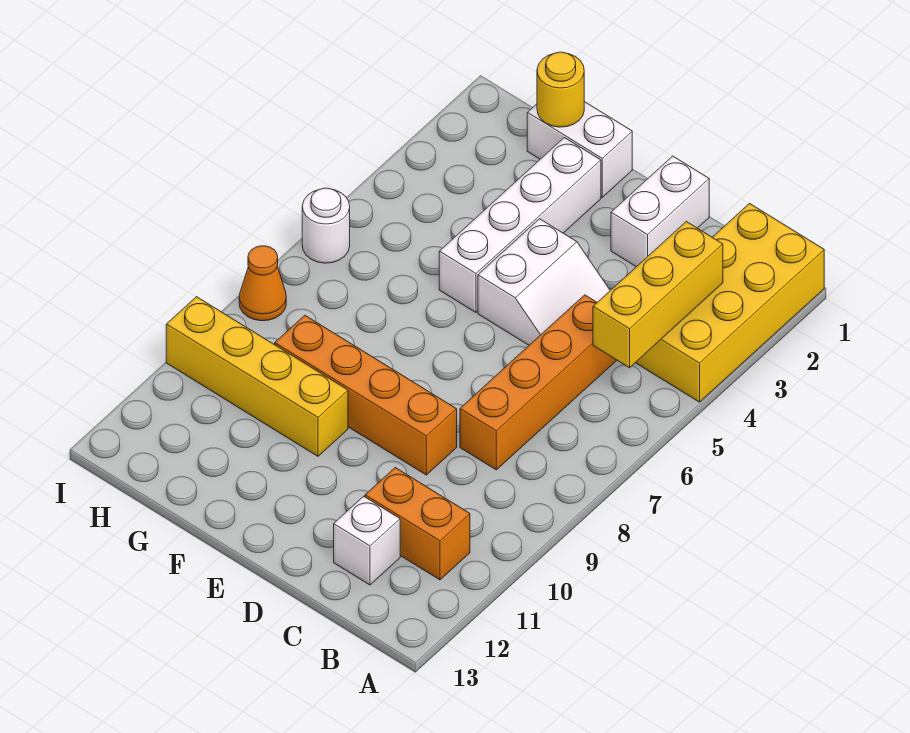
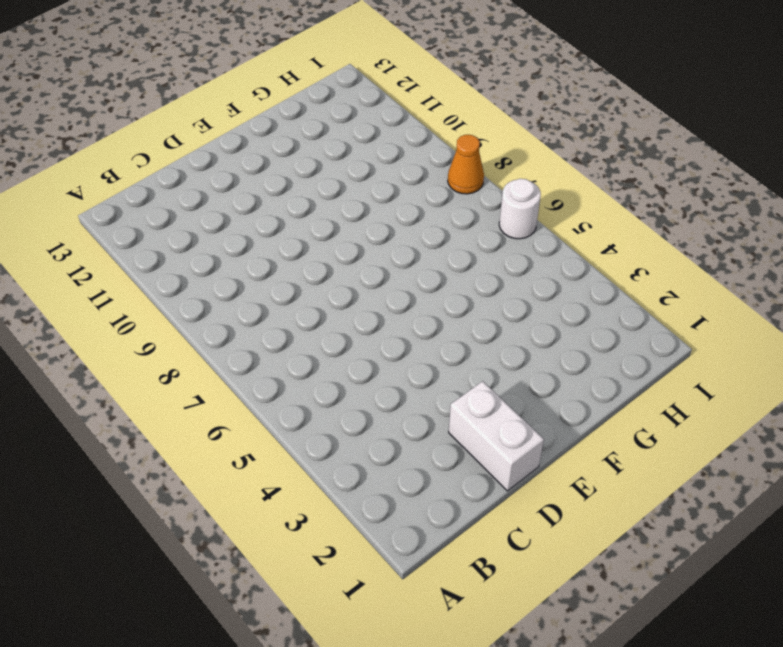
none -> yellow 2x4 brick [636,204,824,402]
none -> orange 1x2 brick [365,468,470,580]
none -> orange 1x4 brick [460,295,617,470]

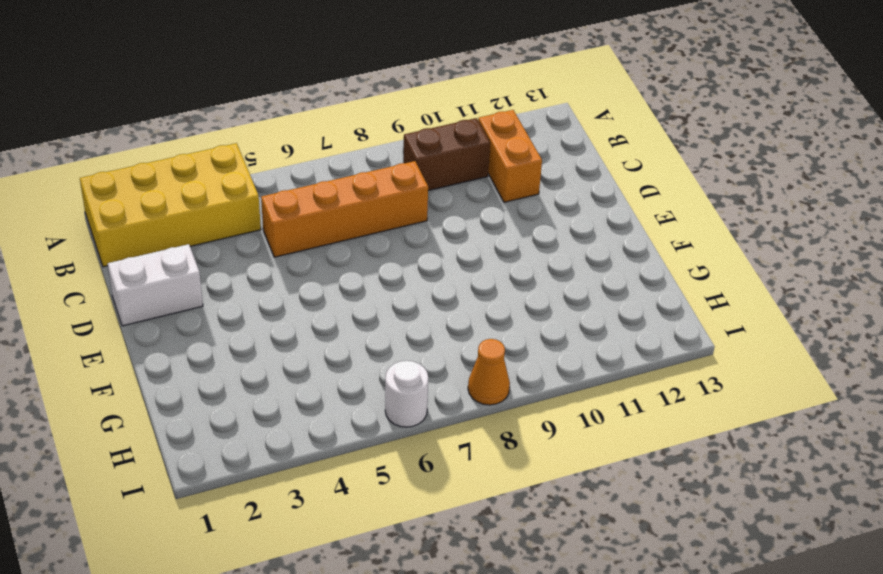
brown 1x2 brick [403,118,490,191] -> none
none -> white 1x1 brick [334,496,400,585]
none -> white 2x2 slope [478,219,610,345]
none -> orange 1x4 brick [275,315,457,475]

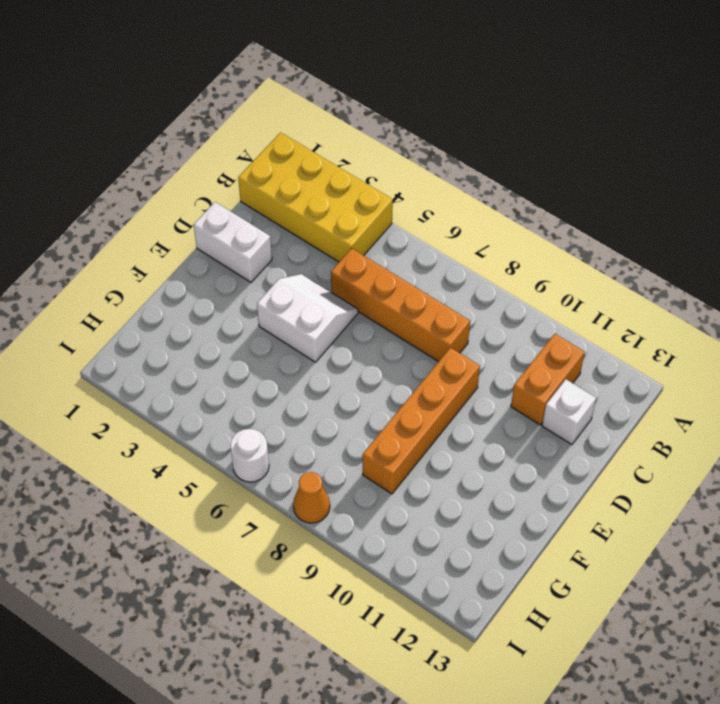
none -> white 1x2 brick [527,102,632,197]
none -> white 1x4 brick [439,138,601,312]
none -> yellow 1x4 brick [166,297,348,456]

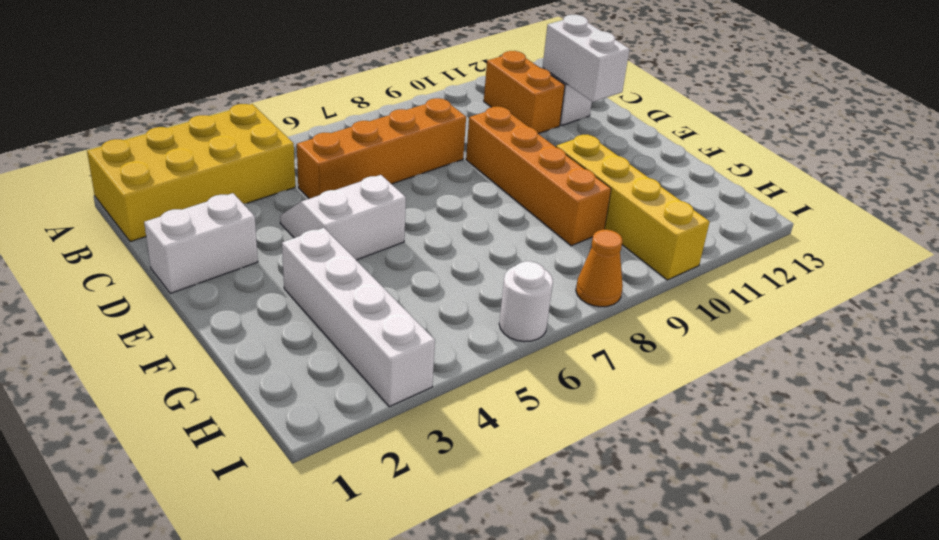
white 1x2 brick [543,15,629,102] -> white 1x2 brick moved to [527,102,632,197]
white 1x4 brick [282,228,435,407] -> white 1x4 brick turned to [439,138,601,312]
none -> yellow 1x3 brick [593,221,723,368]
none -> yellow 1x1 round brick [537,52,584,127]

